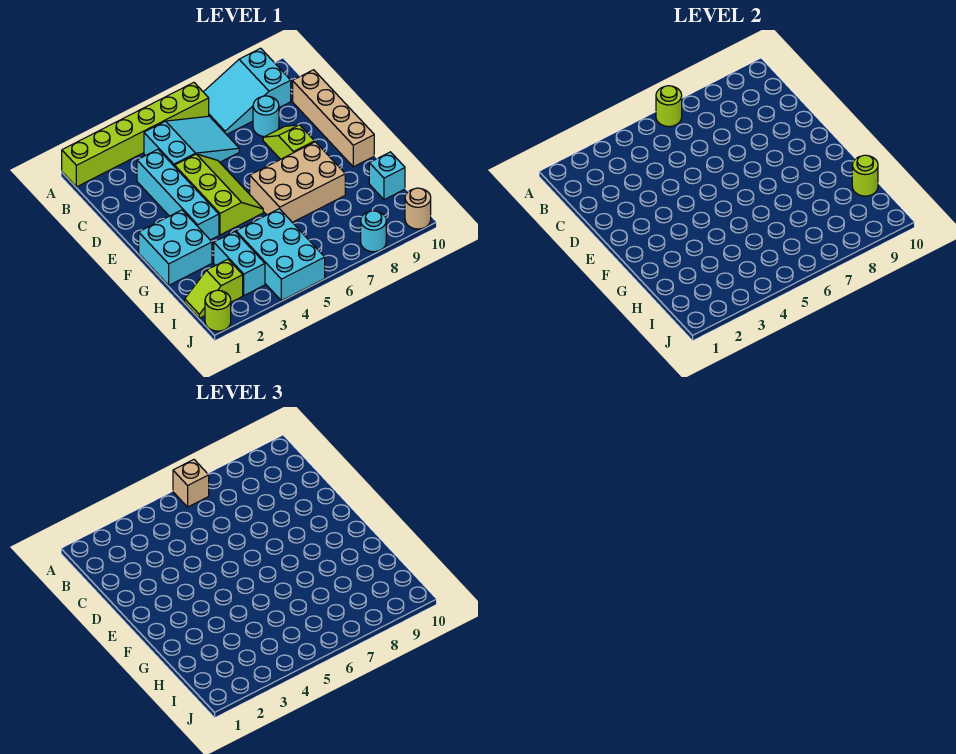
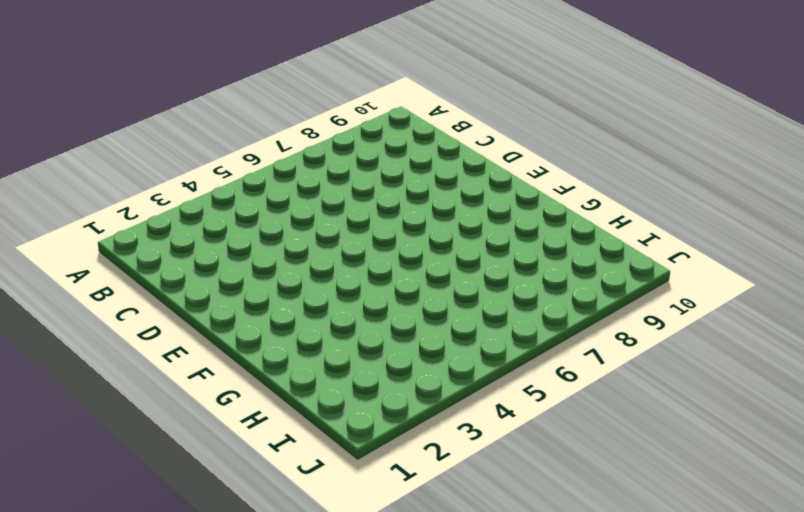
none -> lime 1x6 brick [62,83,209,187]
none -> cyan 2x3 slope [204,48,291,135]
none -> cyan 2x3 slope [144,116,239,167]

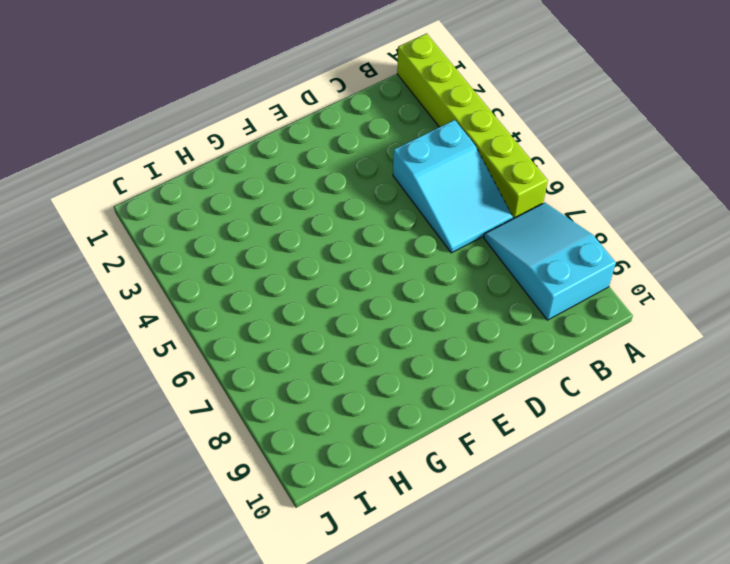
none -> cyan 1x4 brick [137,150,219,240]
none -> cyan 1x1 round brick [253,96,279,137]
none -> tan 1x4 brick [293,70,374,167]

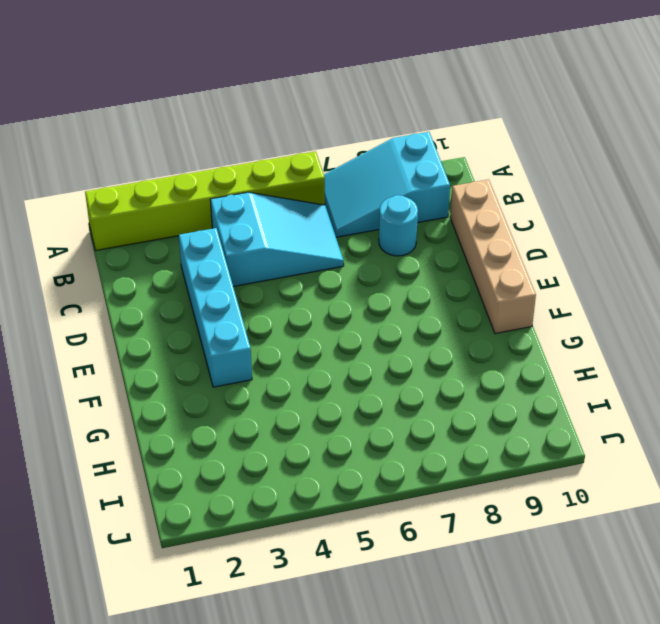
none -> lime 2x3 slope [175,154,263,235]
none -> lime 1x2 slope [263,125,315,159]
none -> cyan 2x2 brick [139,210,212,285]

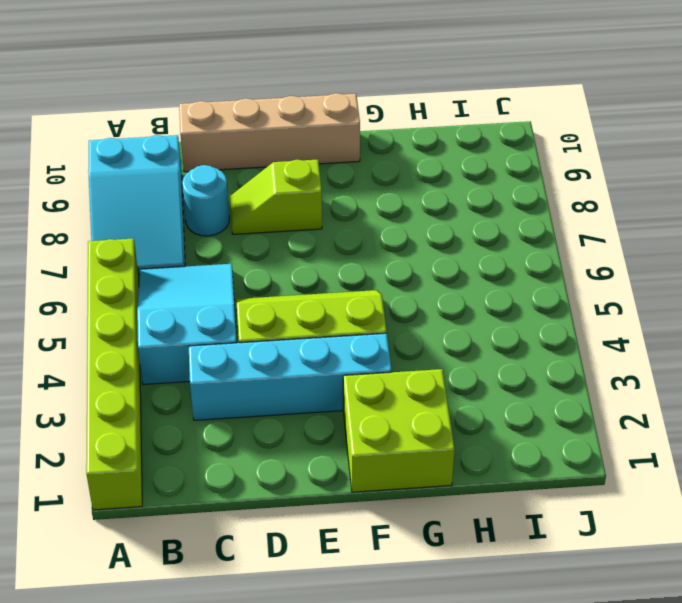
lime 2x2 brick [343,369,455,492] -> cyan 2x2 brick [139,210,212,285]
none -> tan 2x3 brick [250,142,345,222]
none -> cyan 1x2 brick [214,232,265,295]
none -> cyan 2x3 brick [236,209,325,301]

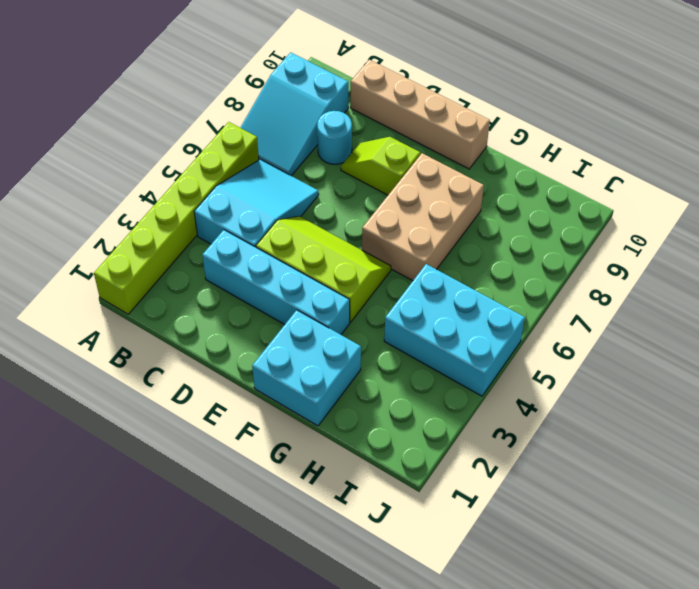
none -> cyan 1x2 brick [214,232,265,295]
none -> cyan 1x1 brick [369,152,405,200]
none -> lime 1x2 slope [185,259,243,318]

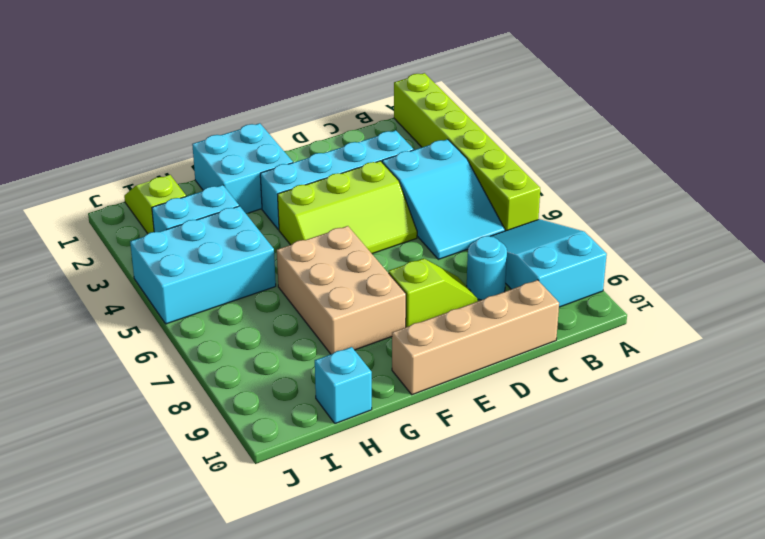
none -> lime 1x1 round brick [205,290,231,331]
none -> cyan 1x1 round brick [361,211,386,252]
none -> tan 1x1 round brick [405,188,431,229]

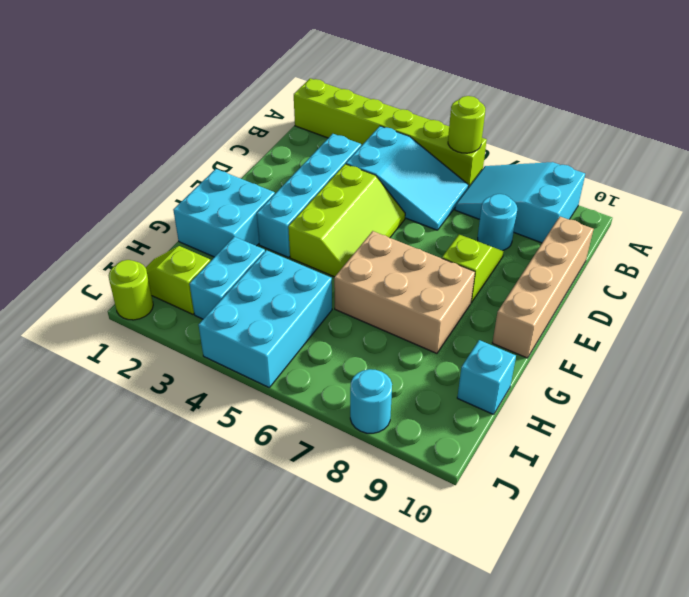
none -> tan 1x1 round brick [405,188,431,229]
none -> lime 1x1 round brick [852,155,878,196]
none -> tan 1x1 brick [173,460,209,507]

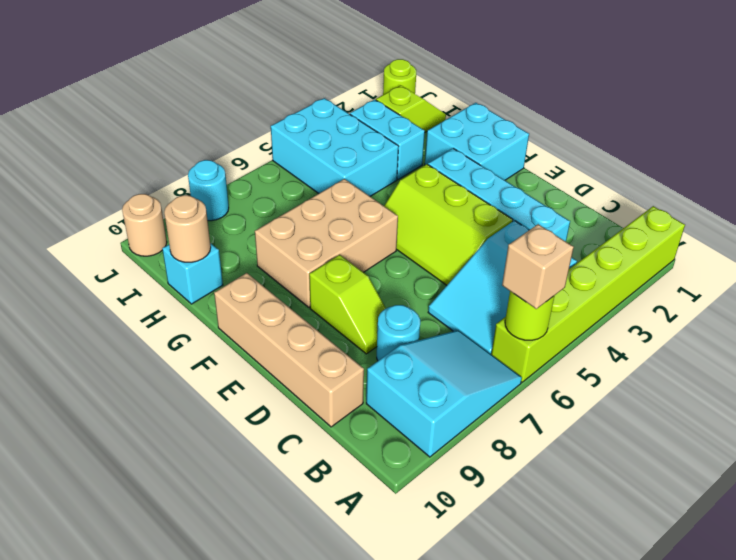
tan 1x1 round brick [164,195,211,262] -> lime 1x1 round brick [852,155,878,196]

